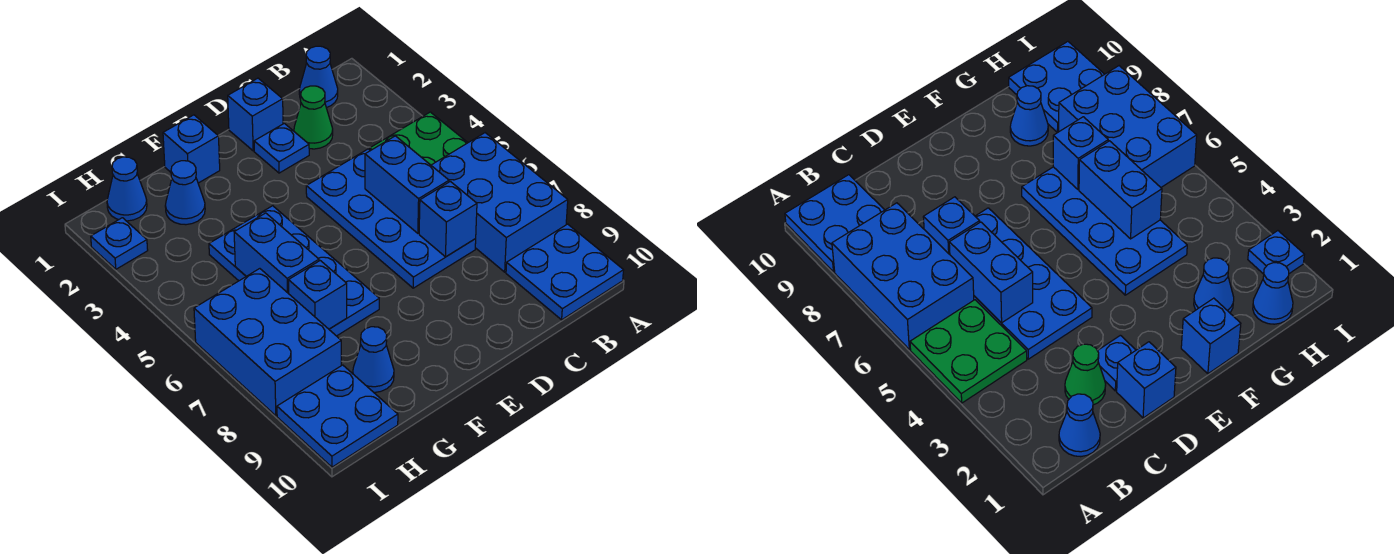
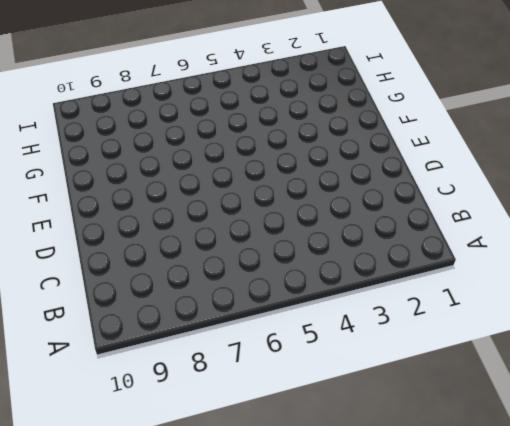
none -> green 2x2 plate [370,112,468,165]
none -> blue 2x3 brick [431,133,568,272]
none -> blue 2x2 plate [506,224,624,320]

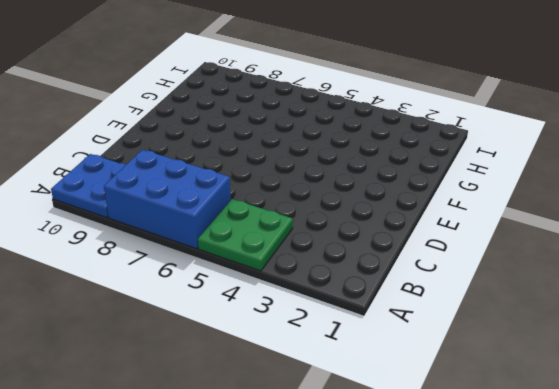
none -> blue 1x1 cone [299,46,338,108]
none -> green 1x1 cone [294,86,333,149]
none -> blue 2x4 plate [306,149,476,288]

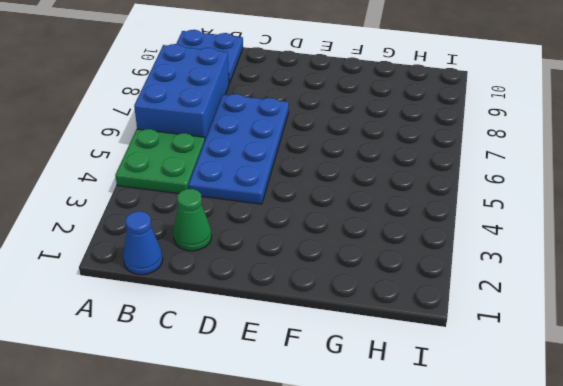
none -> blue 1x1 brick [228,78,283,151]
none -> blue 1x1 plate [254,123,309,173]
none -> blue 1x1 brick [163,115,220,183]

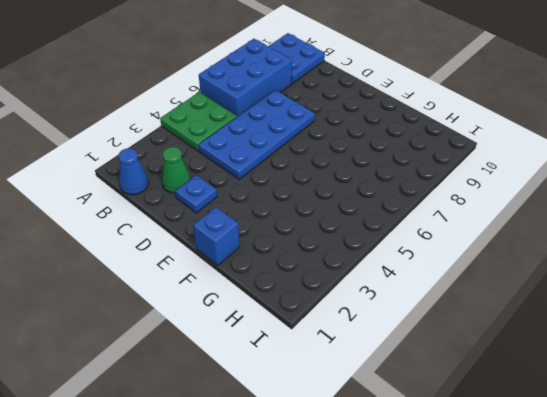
none -> blue 1x1 brick [228,78,283,151]
none -> blue 2x4 plate [209,206,379,336]
none -> blue 1x1 cone [165,161,205,225]

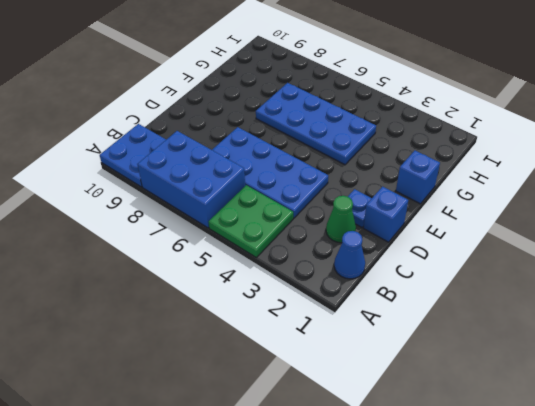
none -> blue 1x1 cone [165,161,205,225]
none -> blue 1x1 cone [353,327,394,392]
none -> blue 1x1 cone [107,157,147,221]

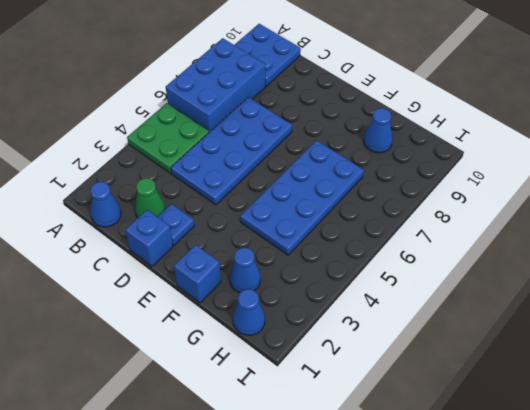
none -> blue 2x3 brick [194,269,341,416]
none -> blue 2x2 plate [277,365,398,467]
none -> blue 1x1 plate [91,218,148,269]

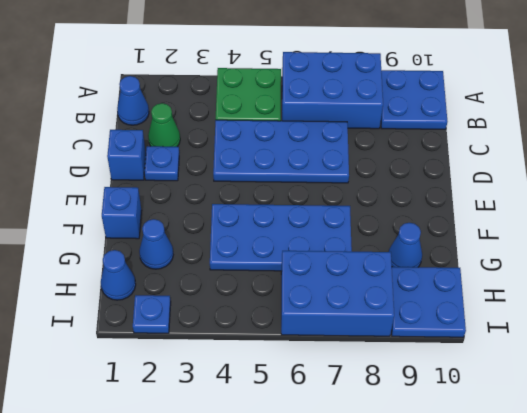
none -> blue 1x2 brick [365,136,449,233]
none -> blue 1x1 brick [419,181,477,257]
none -> blue 1x2 brick [234,213,319,294]

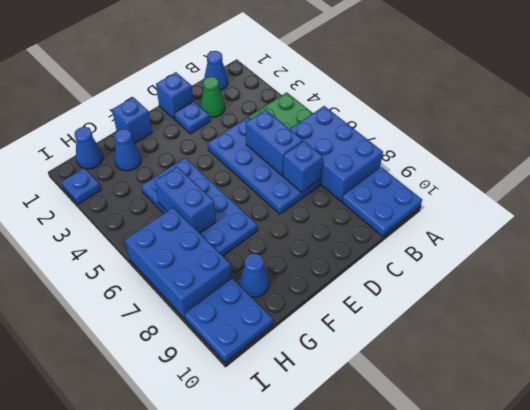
none -> blue 1x1 brick [289,261,347,329]

